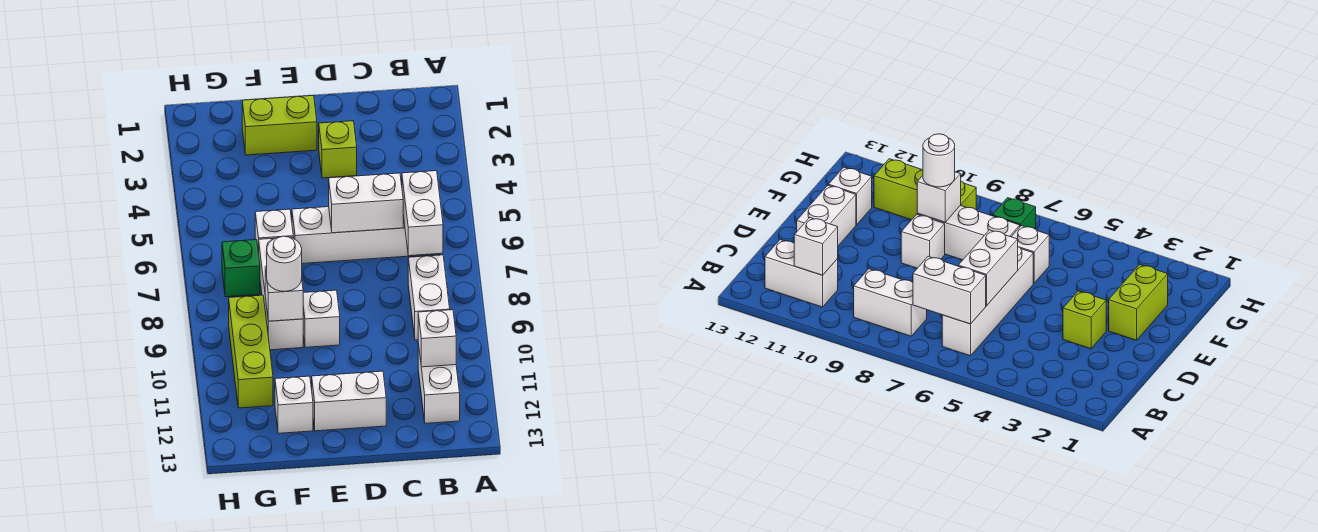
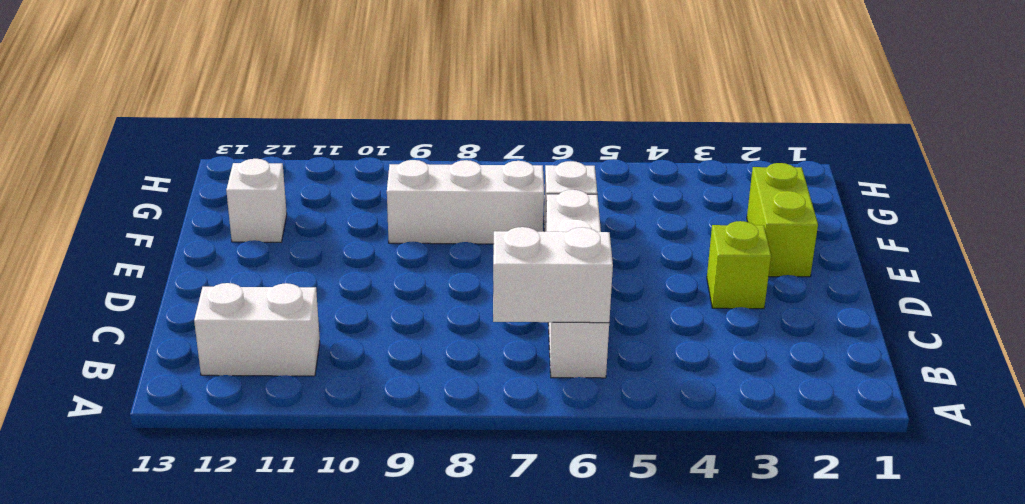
none -> white 1x2 brick [408,255,450,340]
none -> white 1x2 brick [312,371,386,431]
none -> white 1x1 brick [303,290,340,347]

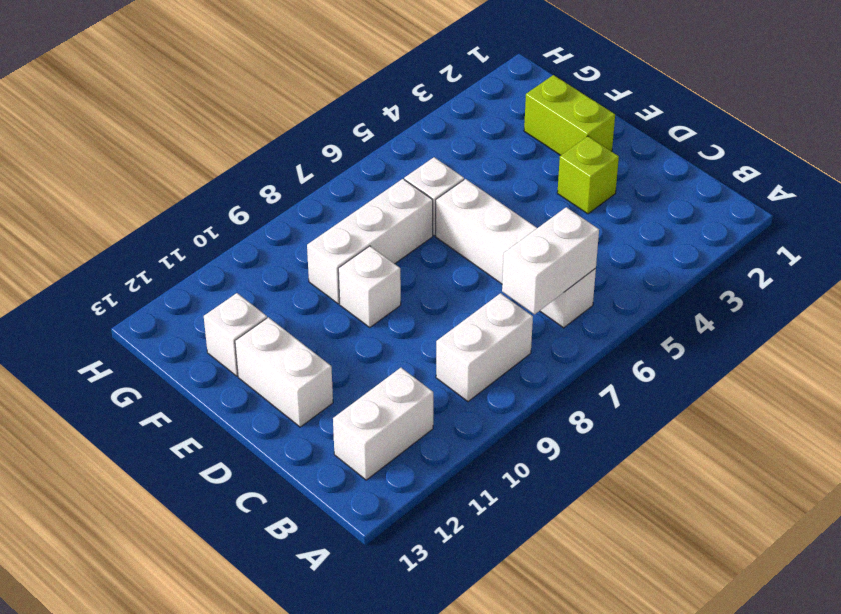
none -> green 1x1 brick [222,240,260,297]
none -> lime 1x3 brick [229,295,273,408]
none -> white 1x1 brick [418,310,456,367]

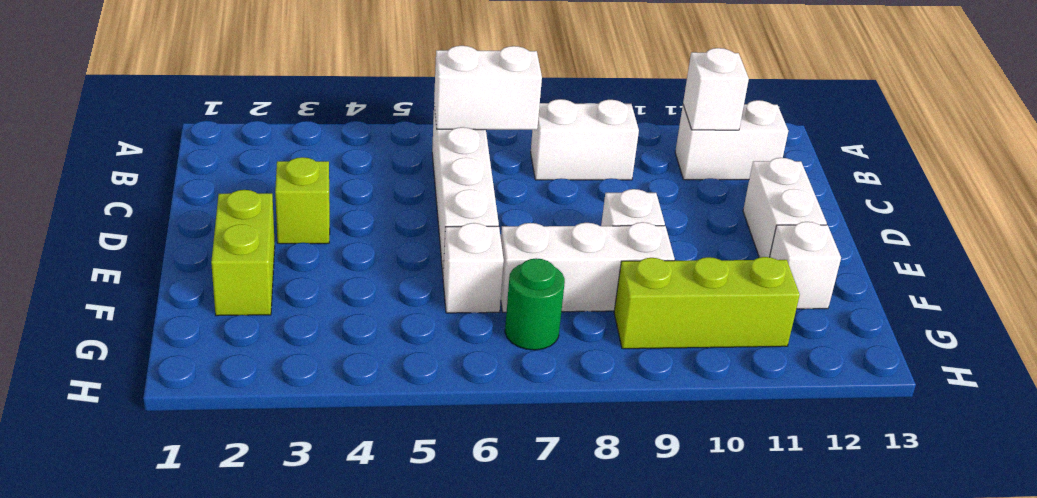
green 1x1 round brick [505,258,565,350] -> green 1x1 brick [222,240,260,297]
none -> white 1x2 brick [329,173,403,233]
none -> white 1x1 brick [265,266,303,321]
none -> white 1x1 round brick [267,236,302,291]

